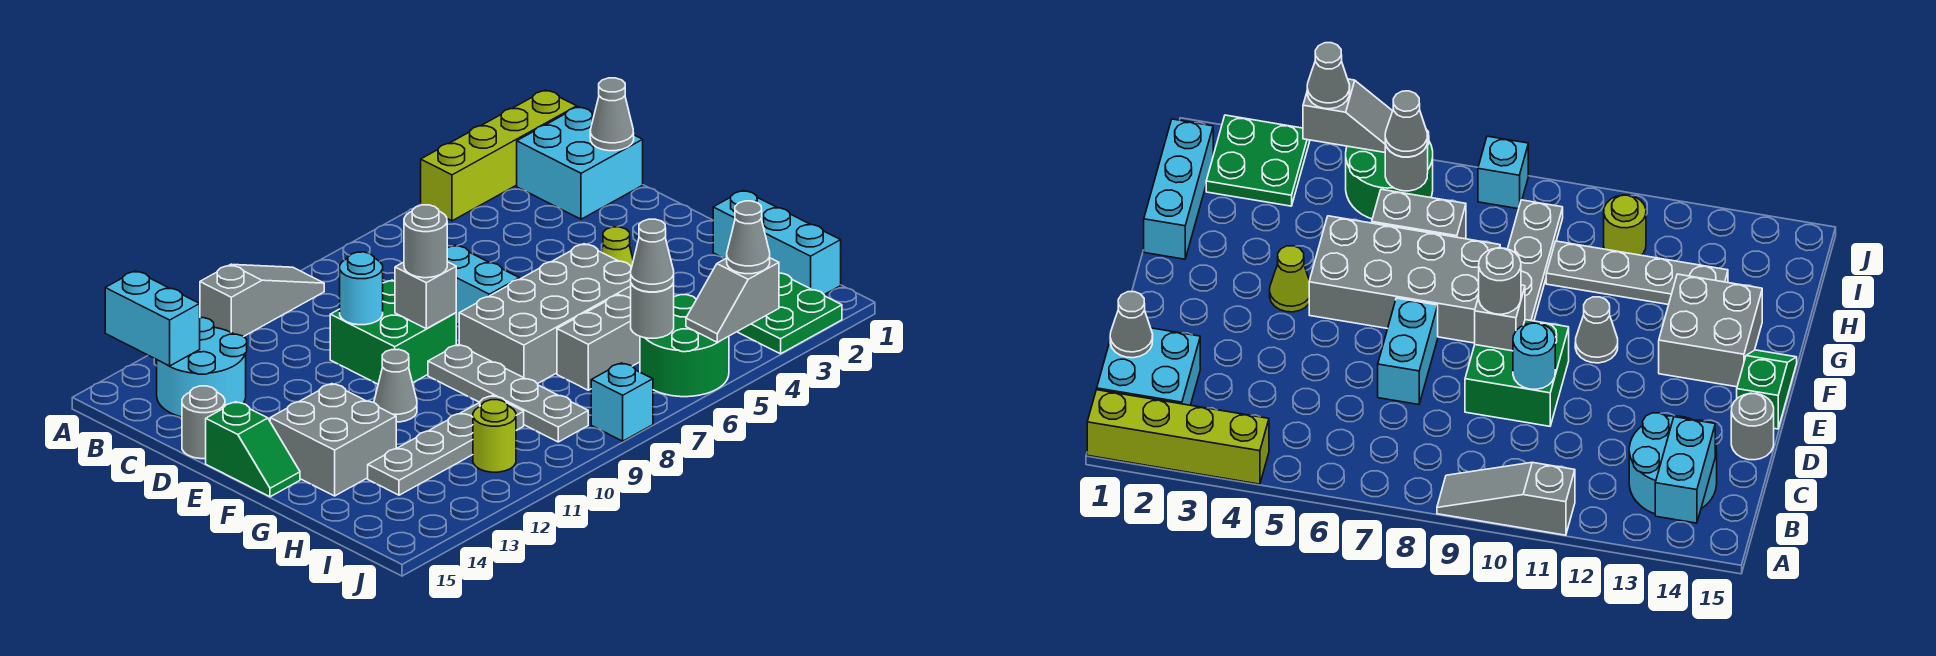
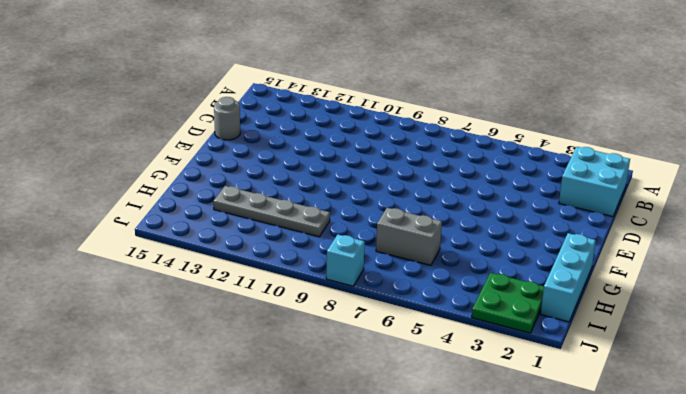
none -> lime 1x4 brick [421,90,577,221]
none -> grey 1x3 slope [200,264,324,337]
none -> cyan 2x2 round brick [157,318,247,417]

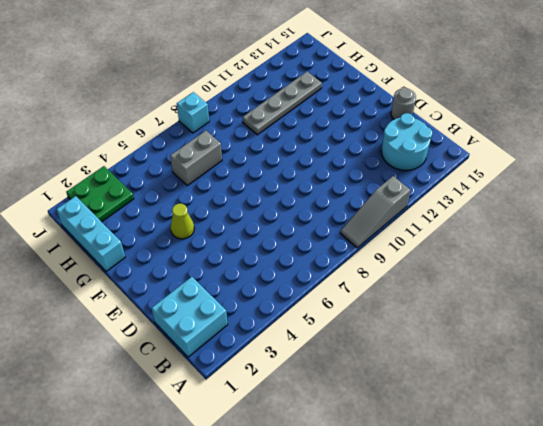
none -> lime 1x4 brick [421,90,577,221]
none -> cyan 1x2 brick [447,245,519,325]
none -> green 2x2 brick [330,280,456,384]

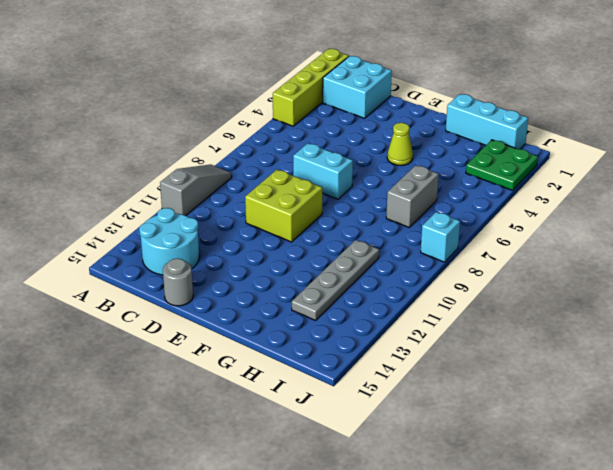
lime 2x2 brick [245,170,323,242] -> green 2x2 brick [330,280,456,384]
none -> green 1x2 slope [206,402,300,497]
none -> grey 2x4 brick [459,244,631,384]
none -> grey 1x4 plate [428,345,588,442]

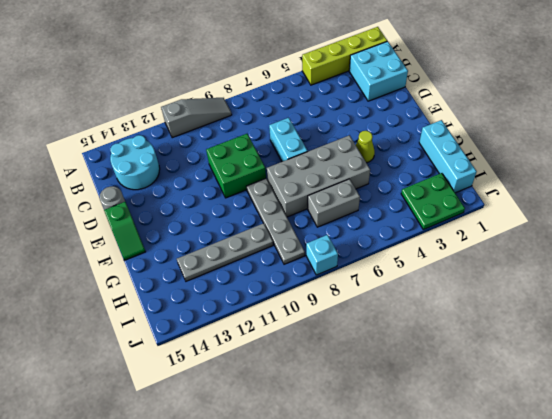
none -> grey 1x1 cone [374,349,417,422]
none -> grey 2x2 brick [270,384,396,496]
none -> green 2x2 round brick [640,295,729,397]

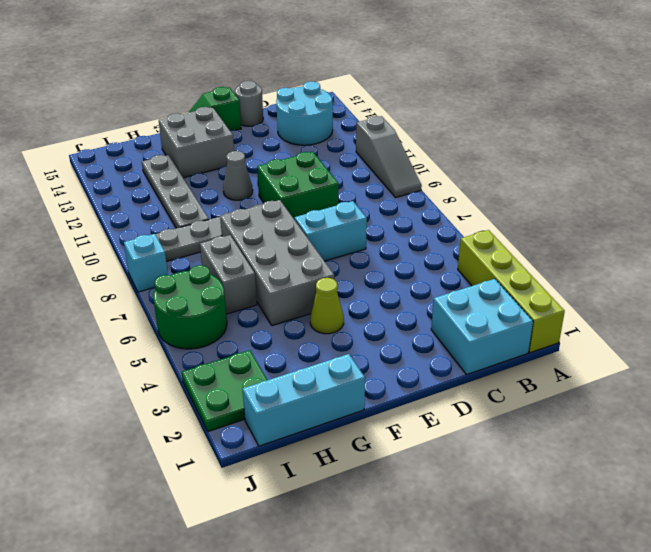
none -> lime 1x1 round brick [473,400,516,472]
none -> cyan 1x2 brick [105,271,200,366]
none -> grey 1x1 cone [590,78,634,151]

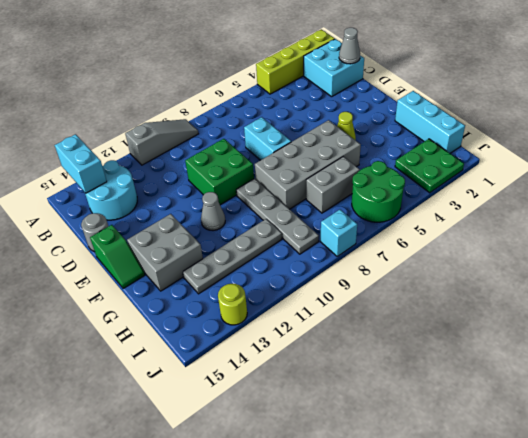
lime 1x1 round brick [218,284,247,325] -> lime 1x1 round brick moved to [473,400,516,472]
none -> cyan 1x1 round brick [340,252,383,325]
none -> grey 1x1 brick [395,262,456,329]
none -> grey 1x1 round brick [631,283,674,338]

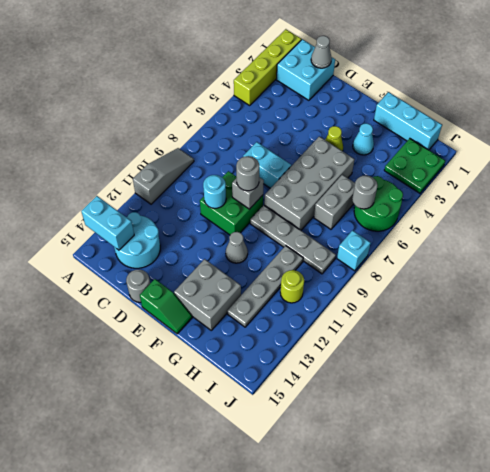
cyan 1x1 cone [353,123,374,155] -> none
none -> grey 1x2 slope [686,258,779,342]
none -> grey 1x1 cone [631,219,674,292]
none -> grey 1x1 cone [727,201,770,274]

